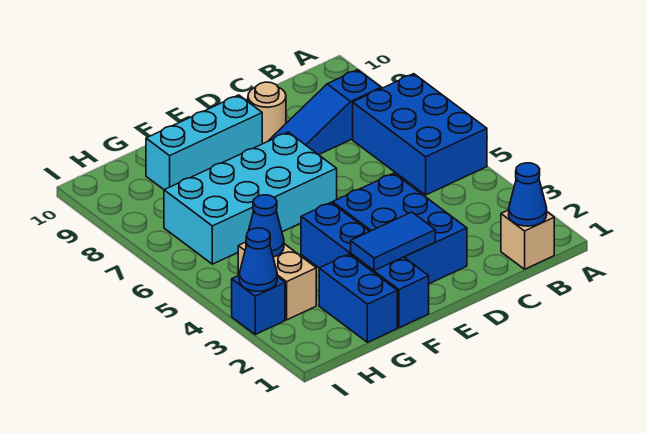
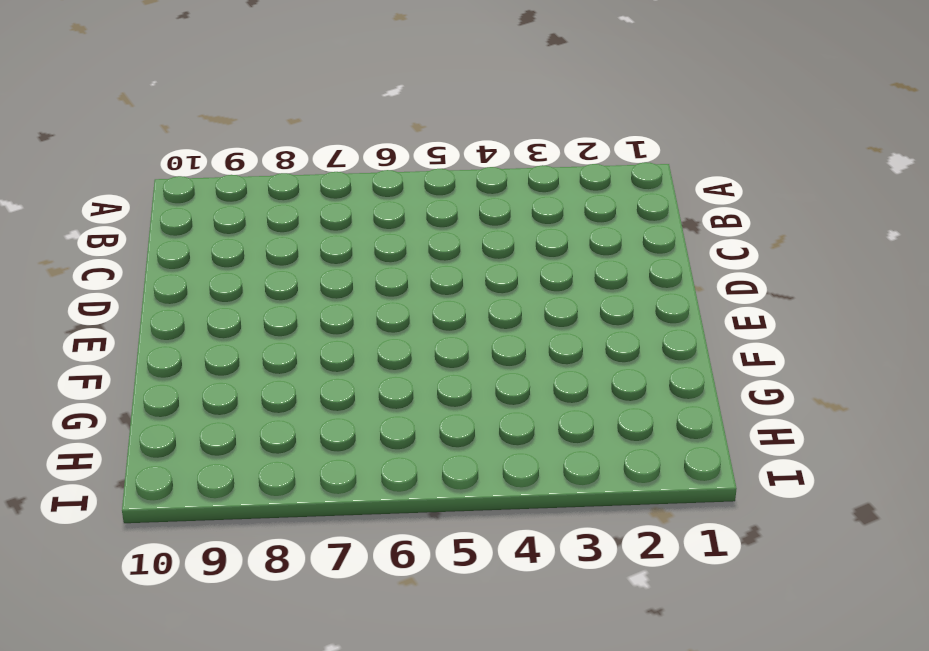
none -> blue 2x3 brick [353,74,487,195]
none -> tan 1x1 brick [501,210,554,269]
none -> blue 1x3 slope [269,70,381,155]

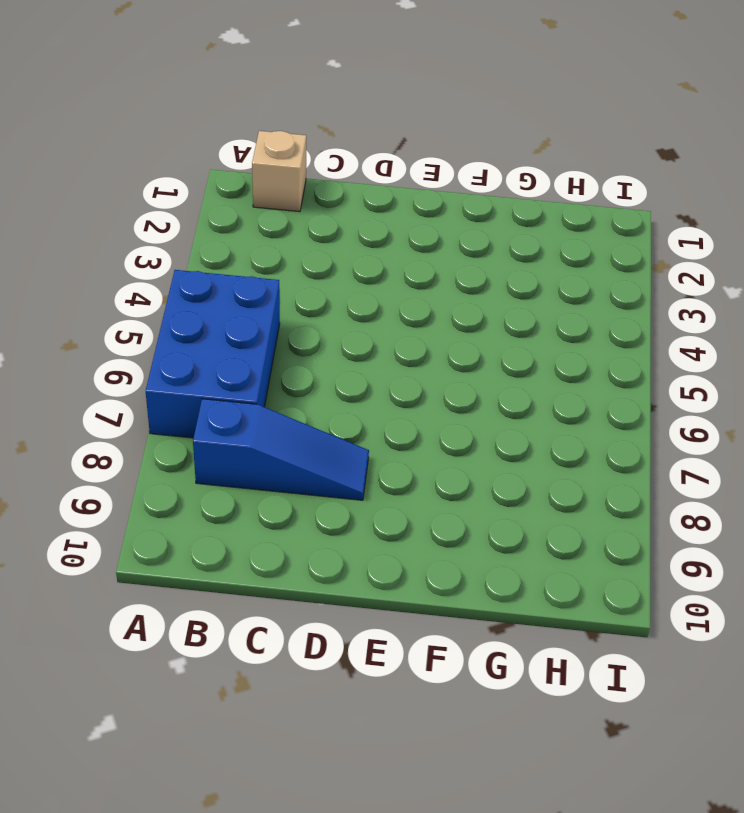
none -> blue 2x3 brick [333,173,467,284]
none -> tan 1x1 round brick [248,82,286,144]
none -> cyan 2x4 brick [164,132,337,264]

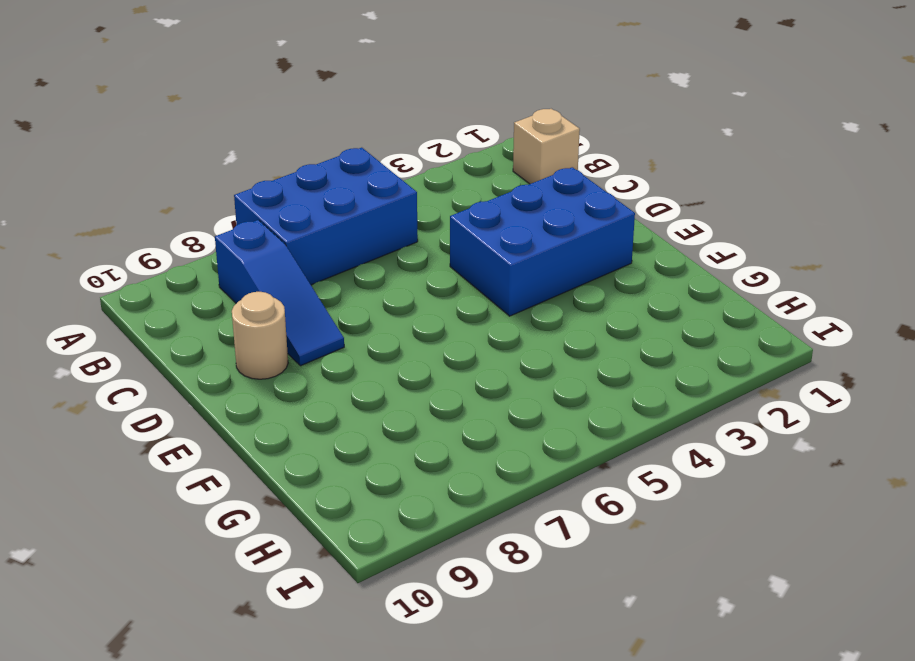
none -> cyan 2x4 brick [164,132,337,264]
none -> cyan 1x3 brick [146,95,262,190]
none -> blue 1x4 brick [301,203,429,328]

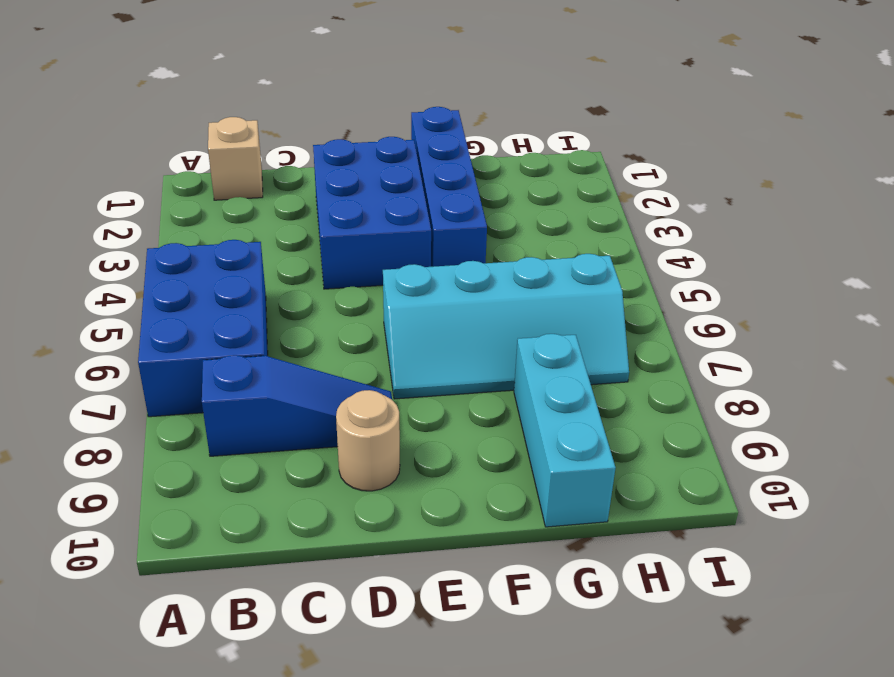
cyan 2x4 slope [383,254,629,399] -> cyan 2x4 brick [164,132,337,264]
cyan 1x3 brick [514,334,616,527] -> cyan 1x3 brick turned to [146,95,262,190]
none -> blue 1x2 brick [319,254,397,342]
none -> tan 1x2 brick [238,242,316,320]
none -> blue 1x1 brick [232,275,285,334]

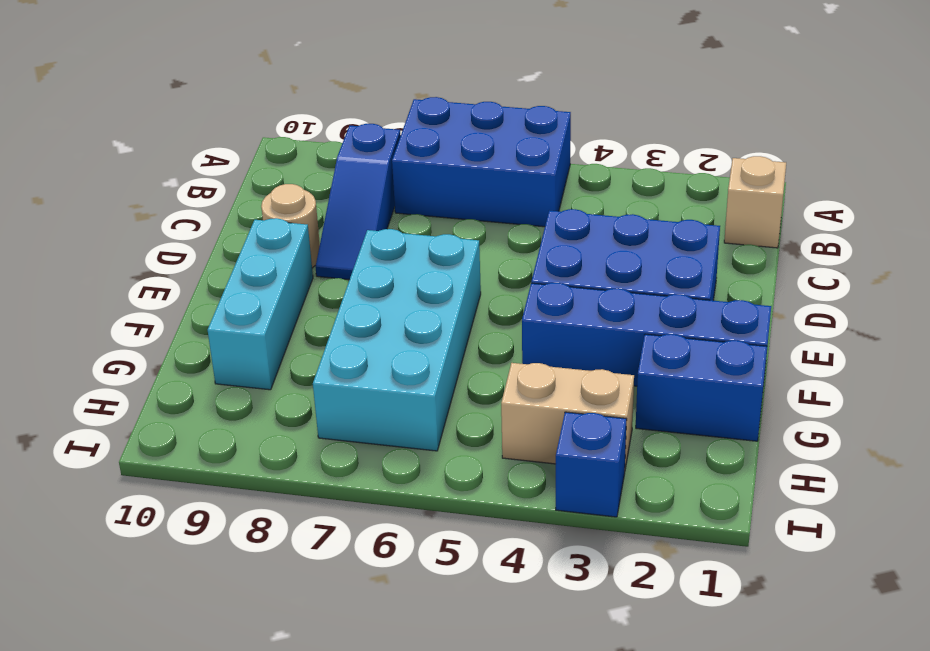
none -> blue 1x1 cone [509,163,547,226]
none -> blue 1x2 tile [351,212,435,271]
none -> blue 1x1 cone [246,195,284,257]

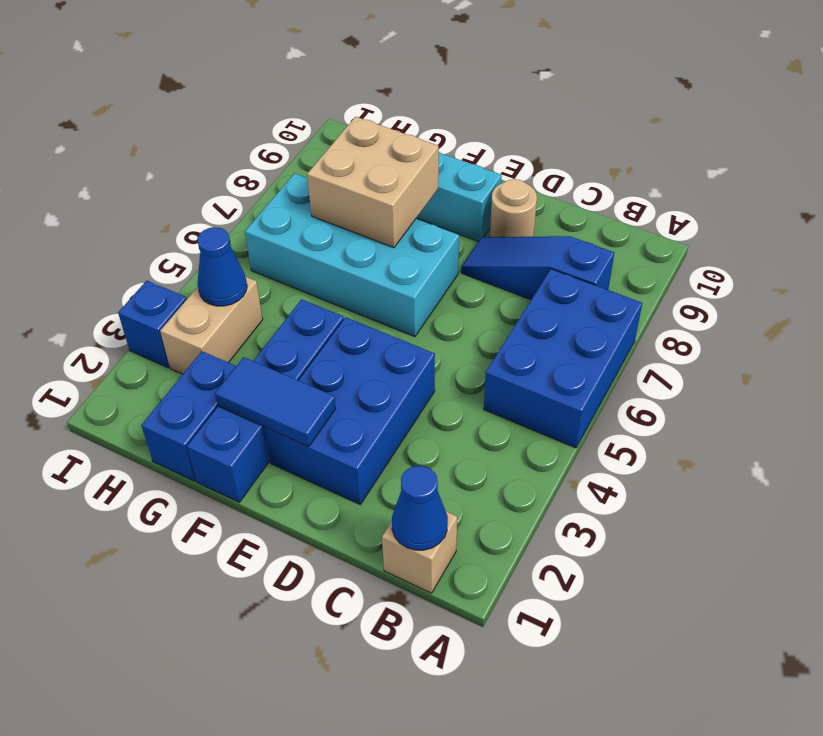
tan 2x2 brick [307,117,439,248] -> none
none -> blue 1x1 cone [239,228,277,291]

